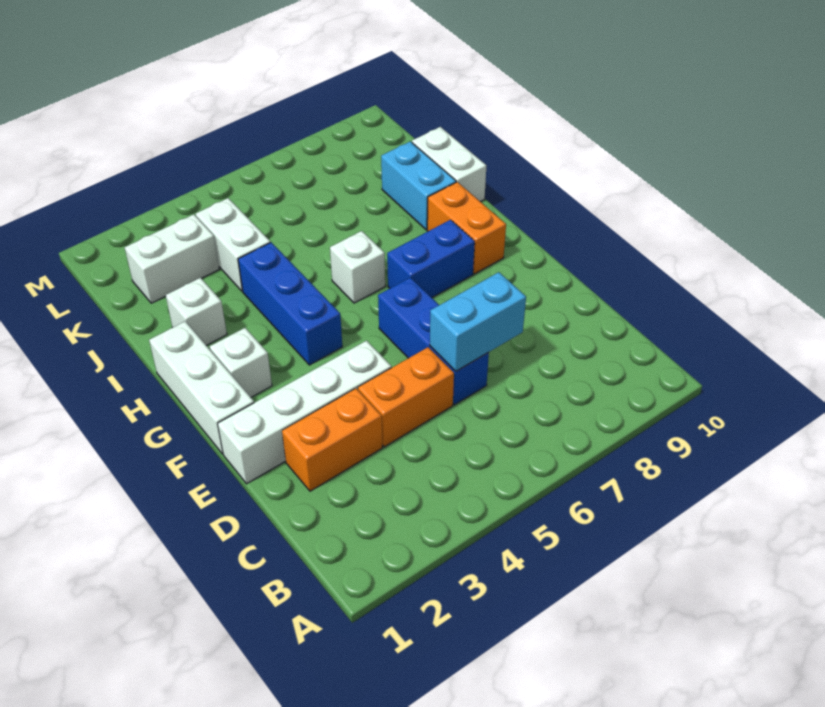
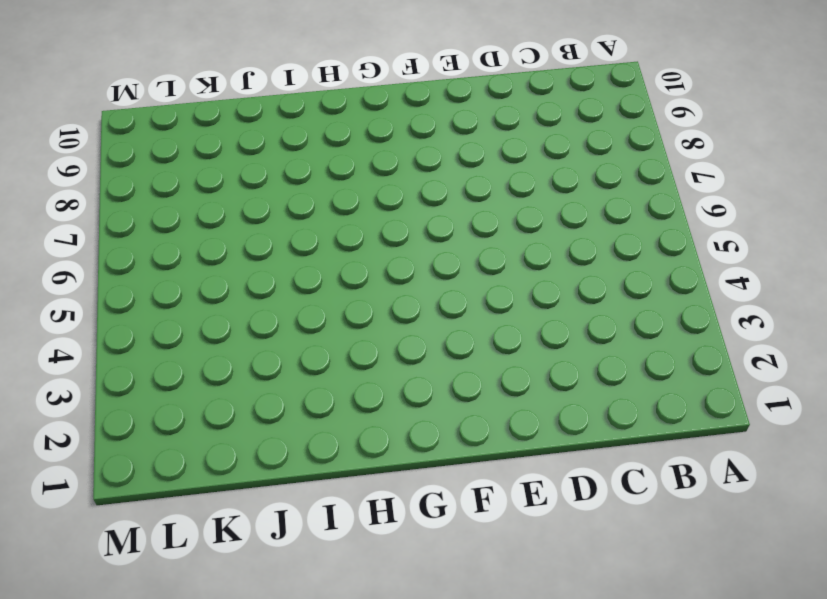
none -> orange 1x2 brick [282,389,382,491]
none -> orange 1x2 brick [358,347,454,447]
none -> blue 1x3 brick [378,278,489,405]

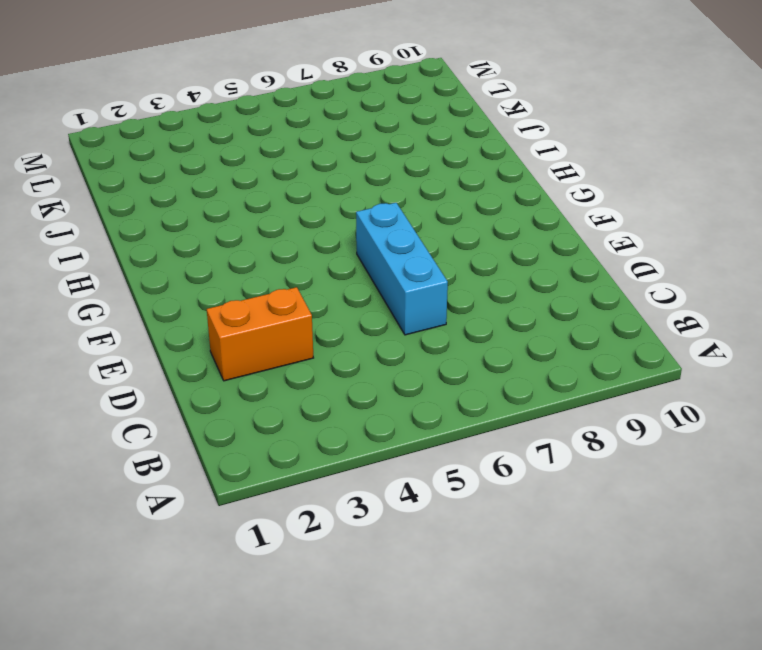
cyan 1x3 brick [356,203,448,335] -> blue 1x3 brick [378,278,489,405]
none -> orange 1x2 brick [358,347,454,447]
none -> white 1x4 brick [218,341,391,484]
none -> white 1x3 brick [149,321,254,454]

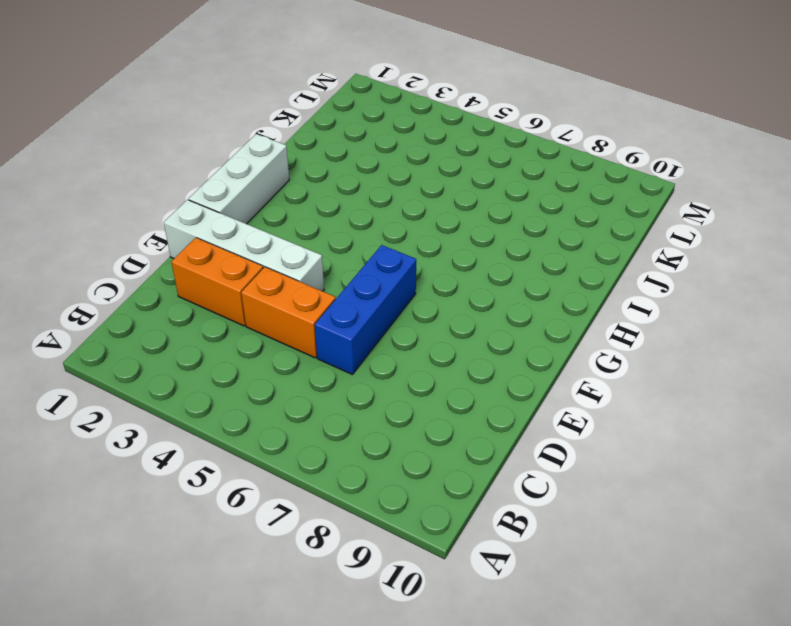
none -> white 1x1 brick [210,328,272,397]
none -> blue 1x3 brick [238,242,342,365]
none -> blue 1x2 brick [387,220,475,298]

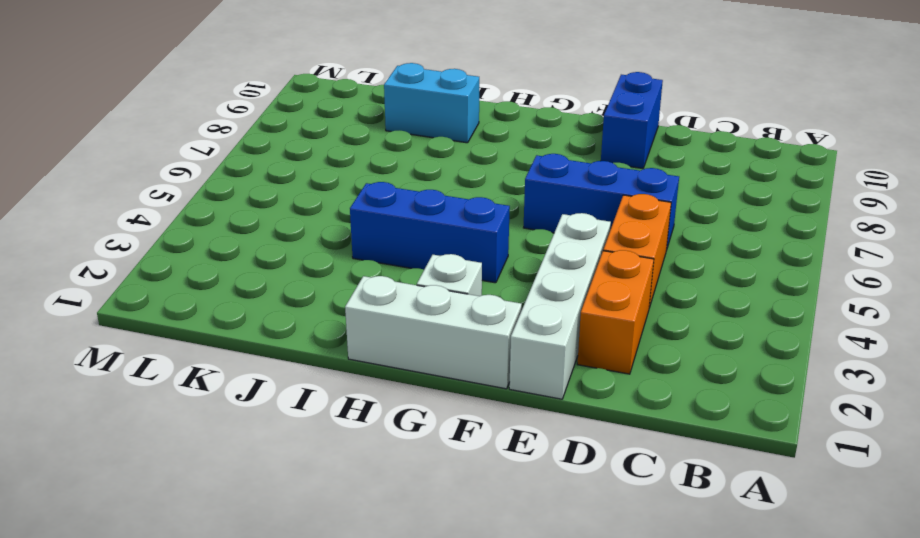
blue 1x2 brick [601,72,663,169] -> blue 1x2 brick moved to [387,220,475,298]
none -> orange 1x2 brick [427,182,506,274]
none -> white 1x1 brick [330,231,385,303]
none -> white 1x1 brick [166,278,227,345]

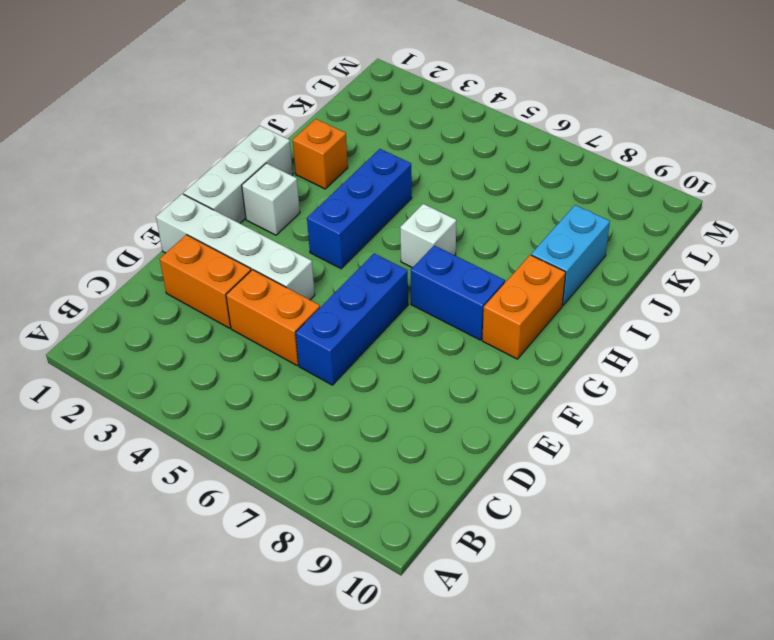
orange 1x1 brick [293,119,348,189] -> white 1x1 brick [166,278,227,345]
none -> white 1x2 brick [412,127,487,202]
none -> white 1x2 brick [196,198,270,291]
none -> white 1x2 brick [125,214,219,303]

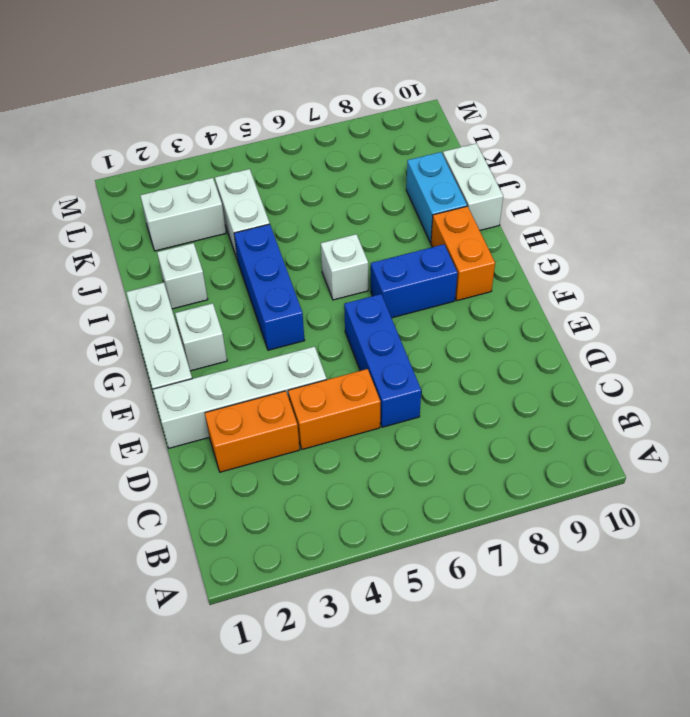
none -> cyan 1x2 brick [430,272,526,371]

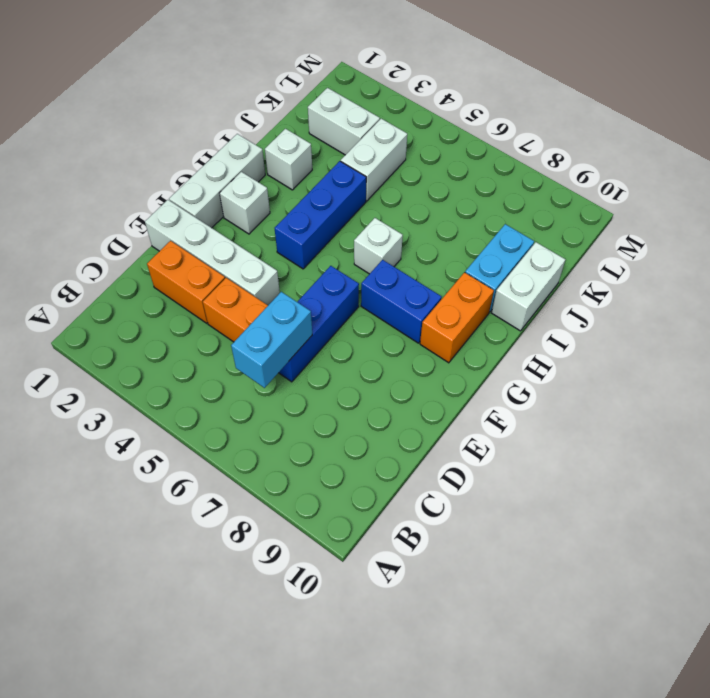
cyan 1x2 brick [231,292,312,388] -> cyan 1x2 brick turned to [430,272,526,371]

